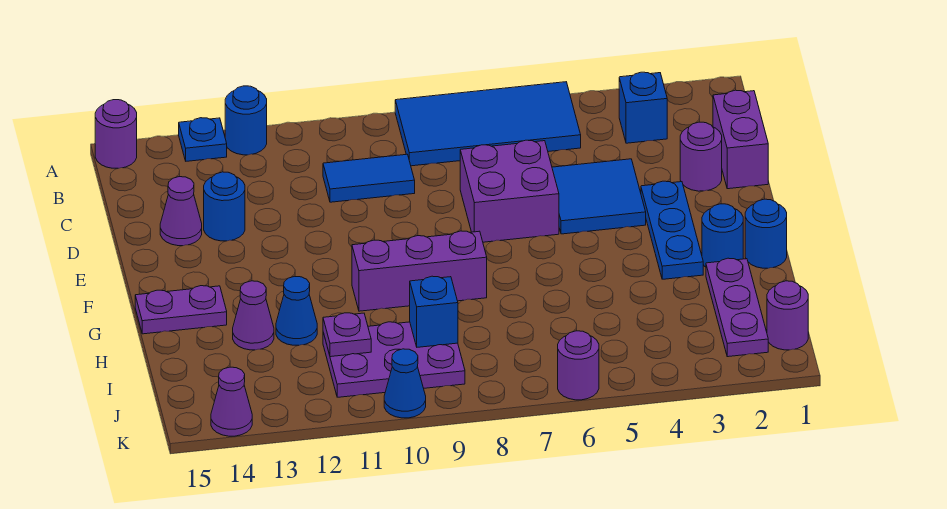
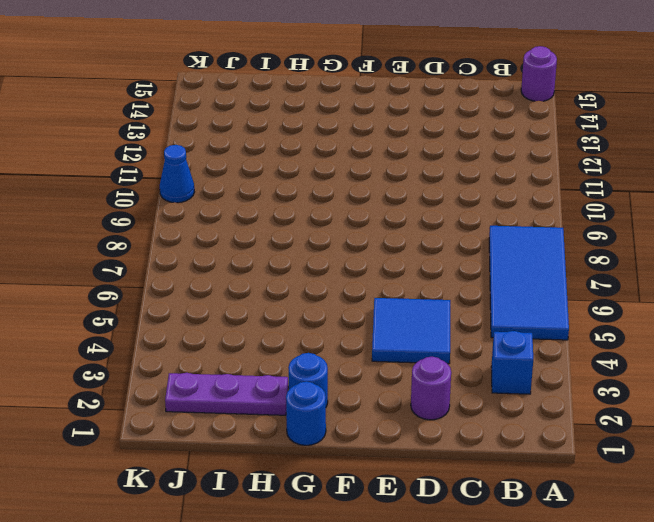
none -> blue 1x1 round brick [225,86,267,155]
none -> blue 1x1 plate [179,118,227,161]
none -> purple 1x2 brick [713,90,768,189]

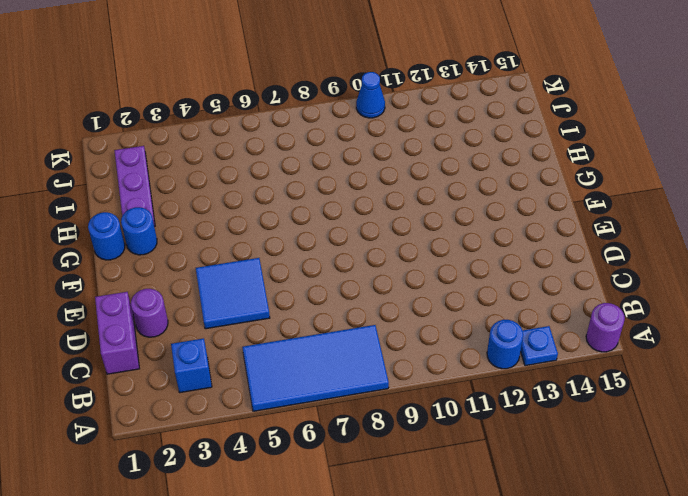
none -> blue 1x2 tile [323,154,415,202]
none -> purple 2x2 brick [460,140,559,242]
none -> blue 1x1 round brick [204,172,245,241]

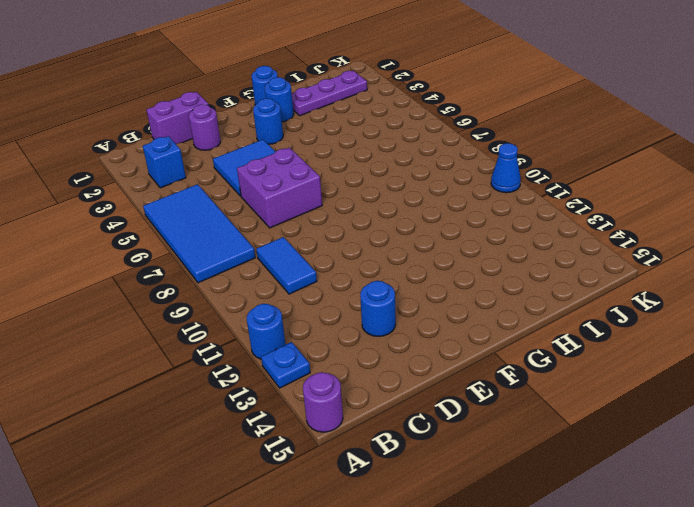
blue 1x1 round brick [253,98,283,144] -> blue 1x3 plate [641,181,703,279]
none -> purple 1x1 cone [160,177,202,246]
none -> purple 1x3 brick [352,231,487,311]
none -> purple 1x2 plate [135,286,227,334]

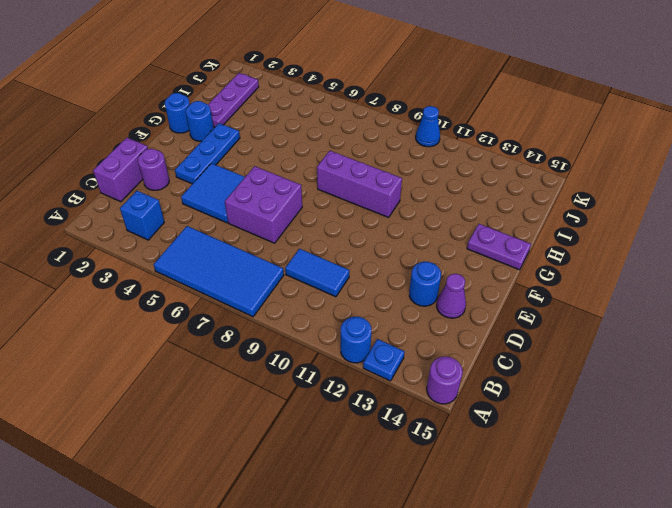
none -> blue 1x1 cone [276,276,317,345]
none -> purple 1x1 cone [233,281,274,350]
none -> purple 2x3 plate [323,322,465,397]

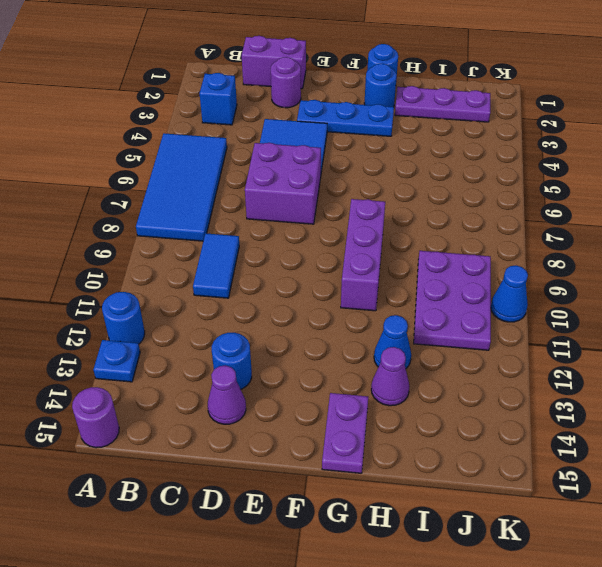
none -> purple 1x1 round brick [767,281,808,350]
none -> purple 1x1 round brick [558,331,599,400]
none -> purple 1x1 cone [211,367,252,436]

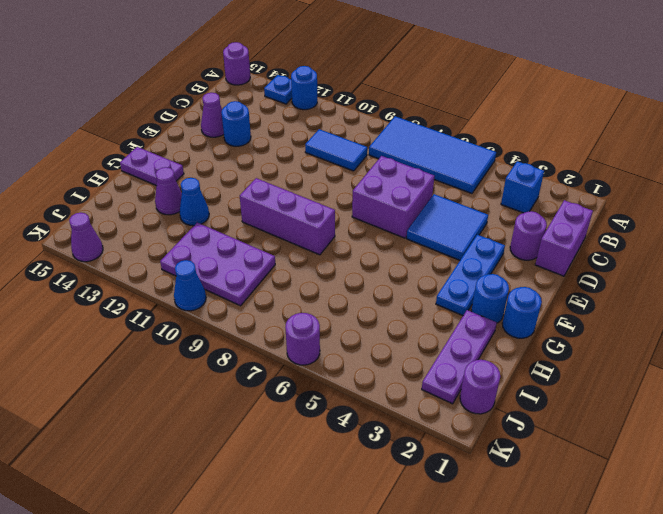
none -> blue 1x1 brick [410,276,458,347]
none -> purple 1x1 plate [323,313,371,357]

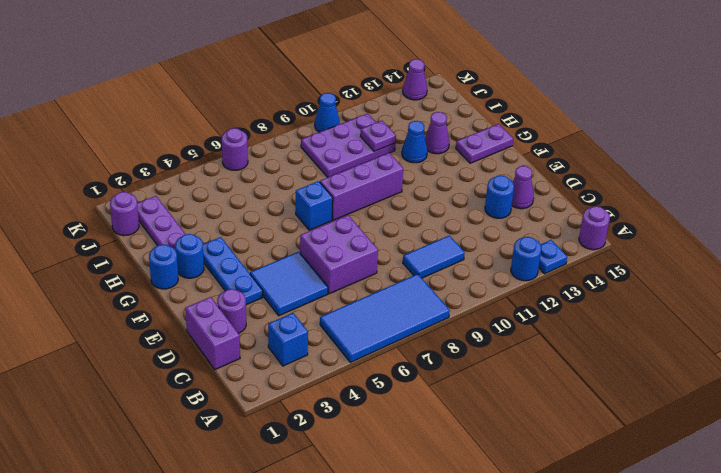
blue 1x1 brick [296,181,333,230] -> blue 1x1 brick moved to [410,276,458,347]

